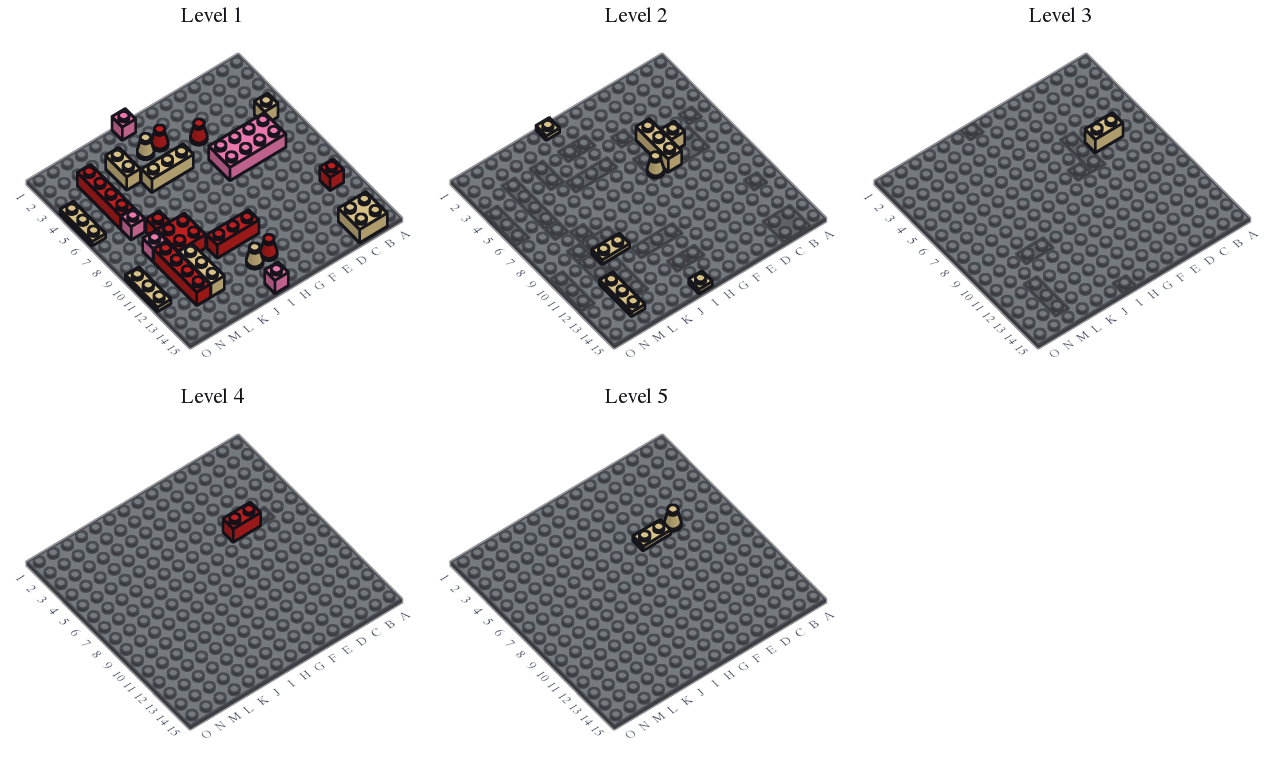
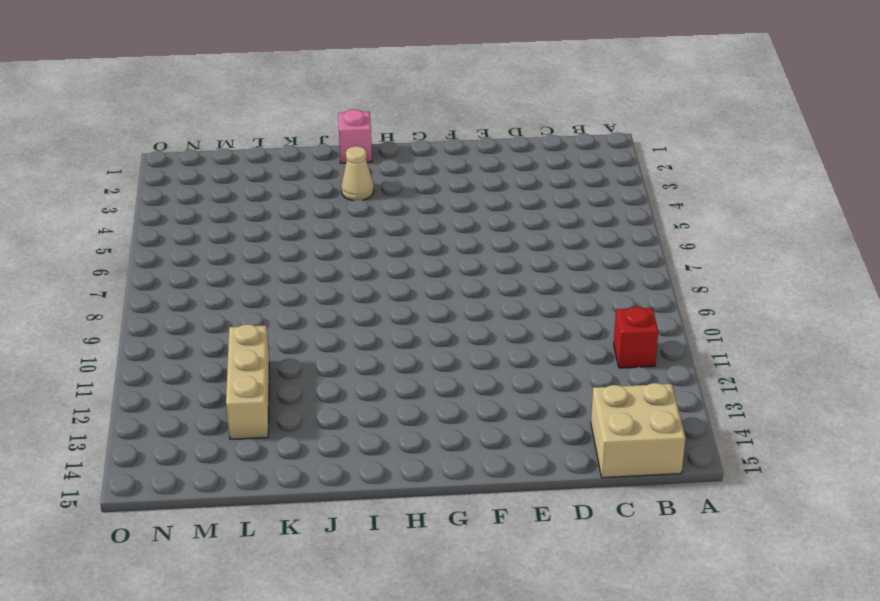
none -> tan 1x1 brick [254,93,278,120]
none -> pink 2x4 brick [209,113,286,181]
none -> red 1x1 cone [190,119,207,145]
none -> red 1x1 cone [151,125,168,151]

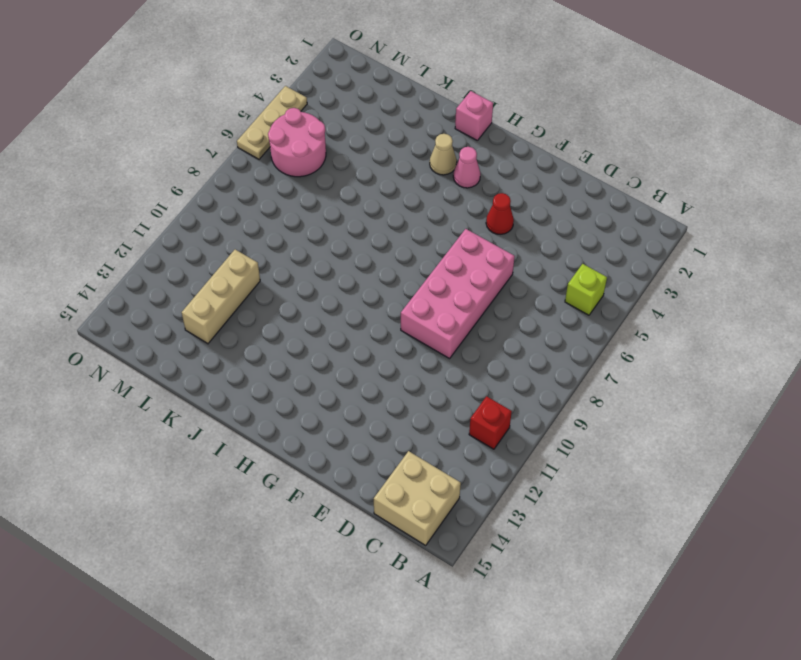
lime 1x1 brick [565,264,607,315] -> tan 1x1 brick [254,93,278,120]
pink 2x4 brick [401,229,515,359] -> pink 2x4 brick turned to [209,113,286,181]
pink 1x1 cone [453,147,480,188] -> red 1x1 cone [151,125,168,151]
pink 2x2 round brick [268,108,326,177] -> red 1x4 brick [77,165,134,229]
none -> tan 1x3 brick [141,144,193,192]
none -> red 1x3 brick [207,210,259,258]
none -> red 1x1 cone [260,234,277,261]
none -> tan 1x1 cone [246,243,263,269]

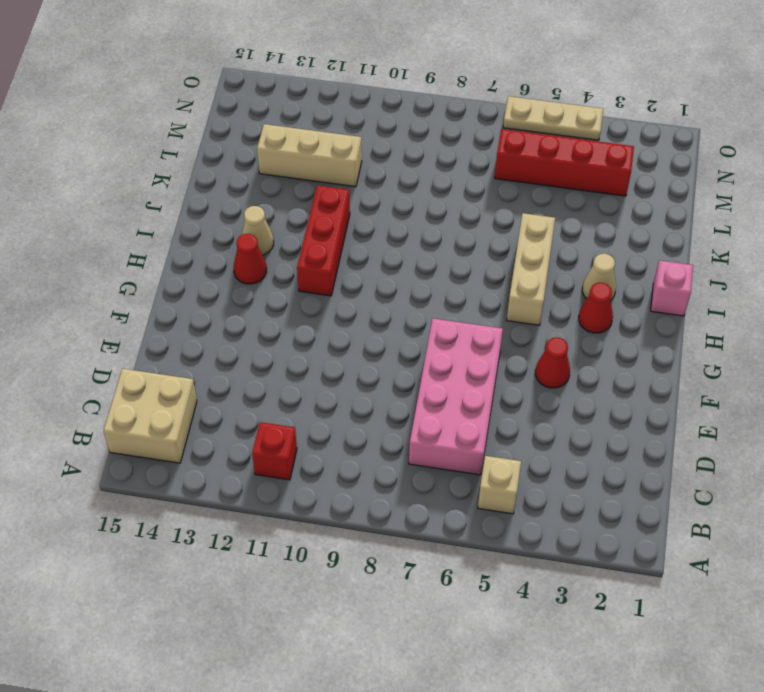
none -> pink 1x1 brick [265,262,288,294]
none -> tan 1x2 brick [106,148,140,190]
none -> red 2x2 brick [157,213,206,252]
none -> red 1x1 brick [146,211,170,235]

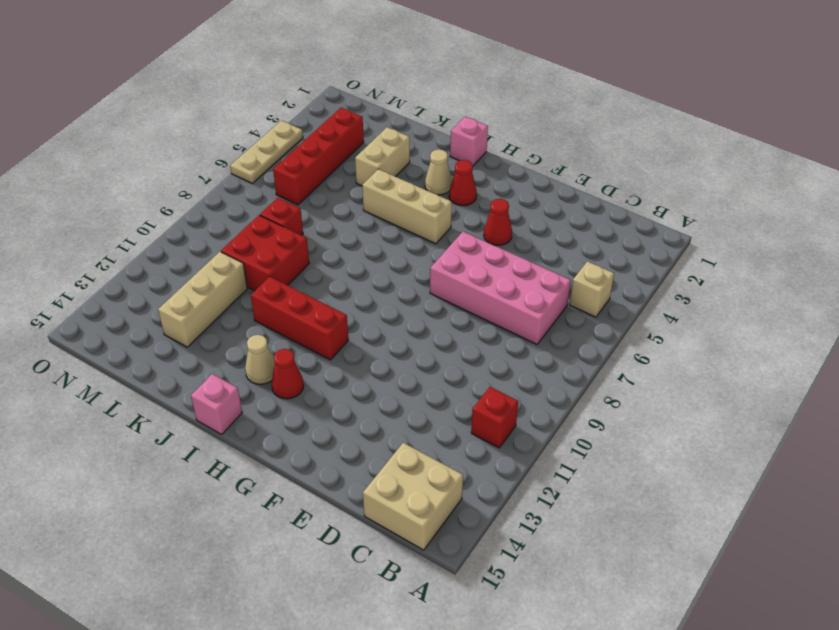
none -> pink 1x1 brick [121,208,145,240]
none -> pink 1x1 brick [143,230,166,262]
none -> red 1x4 brick [154,241,210,305]
none -> tan 1x3 plate [125,267,171,312]

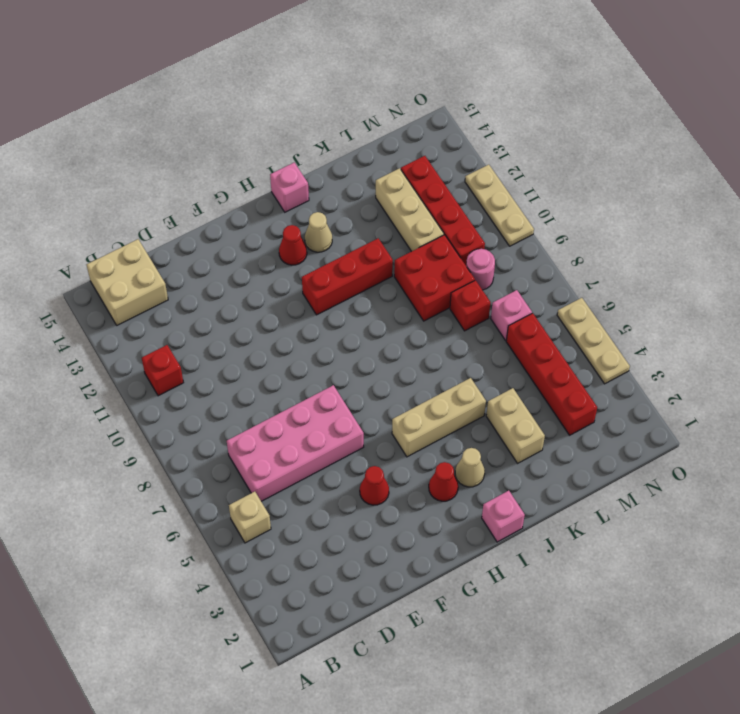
pink 1x1 round brick [466,249,495,290] -> pink 1x1 brick [143,230,166,262]
none -> tan 1x1 brick [661,121,685,148]
none -> tan 1x3 brick [636,119,682,172]
none -> tan 1x1 cone [647,152,664,178]
none -> tan 1x1 plate [536,118,560,140]

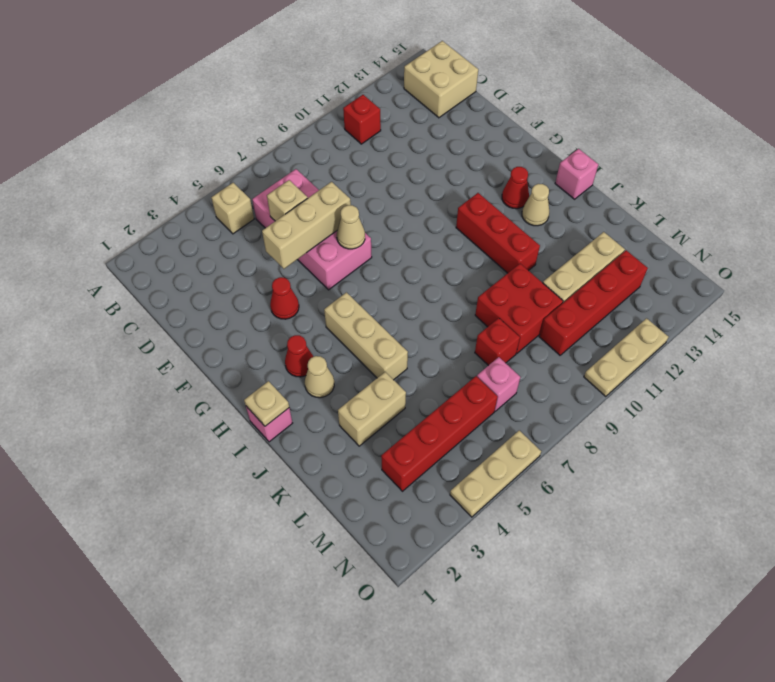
none -> pink 1x1 brick [143,230,166,262]
none -> tan 1x1 plate [689,271,712,294]
none -> tan 1x2 plate [592,233,630,264]
none -> tan 1x3 plate [599,272,645,316]

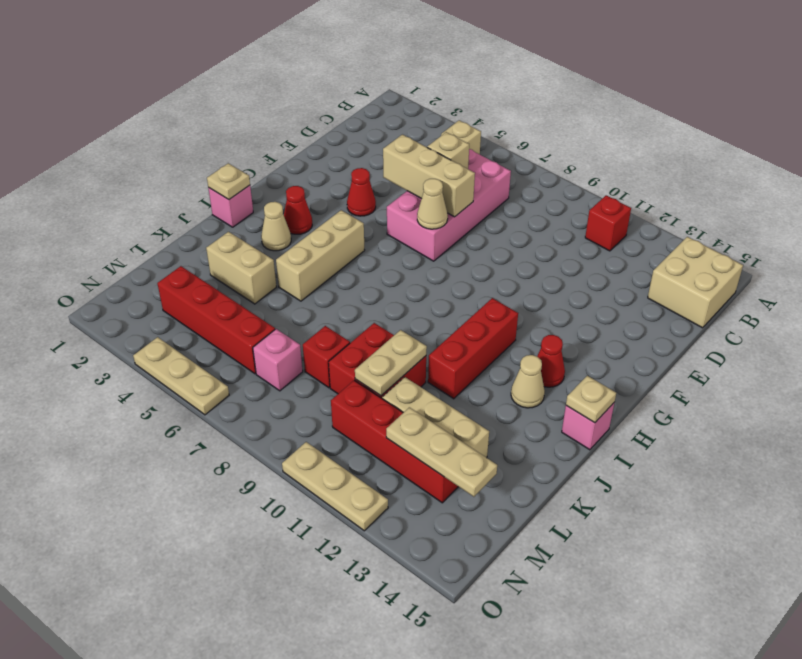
none -> pink 1x1 brick [143,230,166,262]
none -> tan 1x2 brick [1085,113,1123,153]
none -> red 1x2 brick [223,502,261,542]
none -> tan 1x1 cone [664,505,681,531]

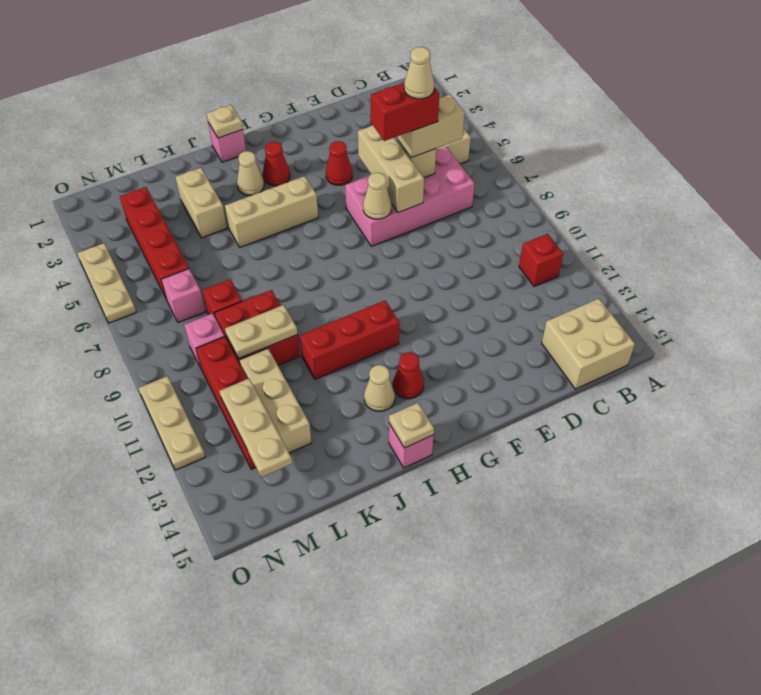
none -> tan 1x2 plate [633,520,671,551]

